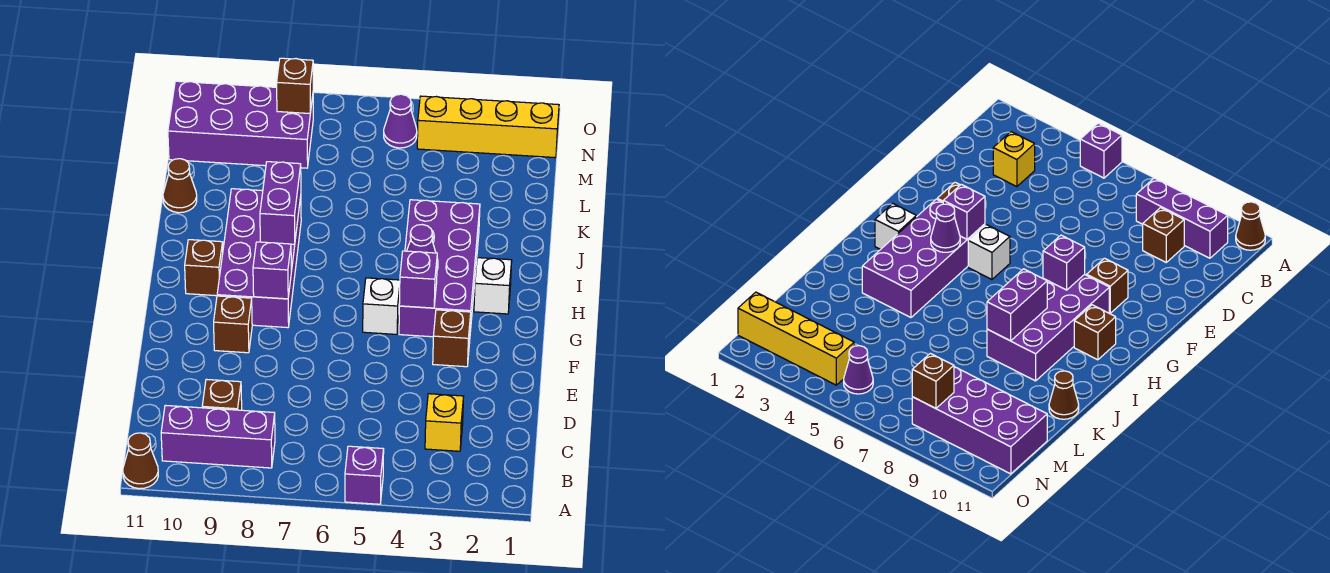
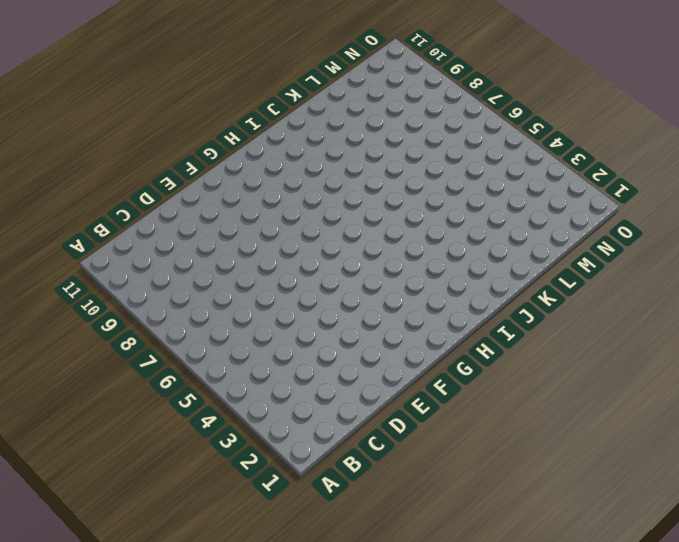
none -> purple 1x1 brick [345,446,384,504]
none -> brown 1x1 cone [123,433,158,489]
none -> purple 1x3 brick [161,405,275,468]

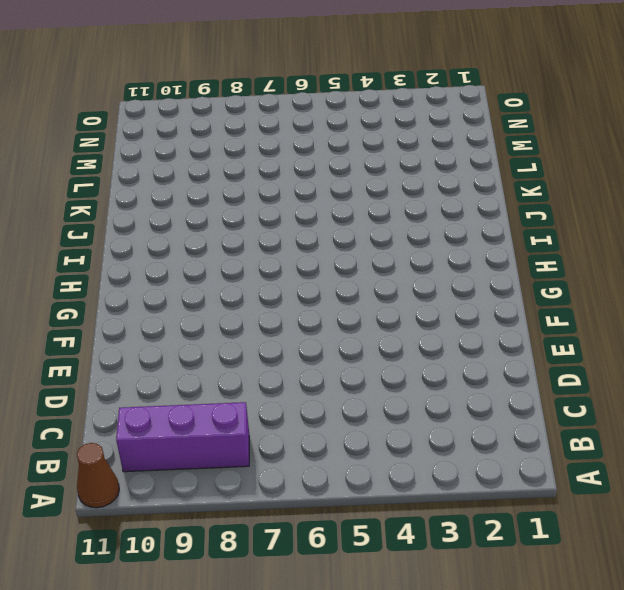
none -> purple 1x1 brick [345,446,384,504]
none -> yellow 1x1 brick [425,394,464,451]
none -> brown 1x1 brick [202,379,242,410]

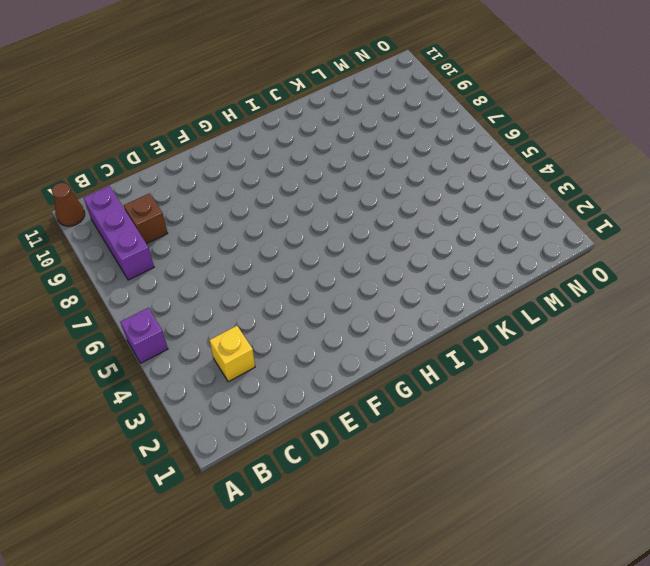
none -> brown 1x1 brick [433,310,471,367]
none -> brown 1x1 brick [214,296,252,353]
none -> purple 2x4 brick [399,200,480,337]

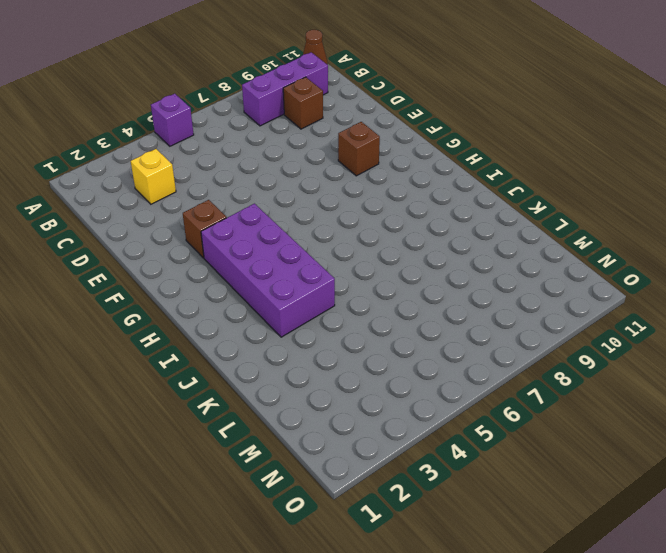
none -> white 1x1 brick [363,278,400,334]
none -> purple 2x4 brick [217,189,301,328]
none -> white 1x1 brick [474,258,512,314]

